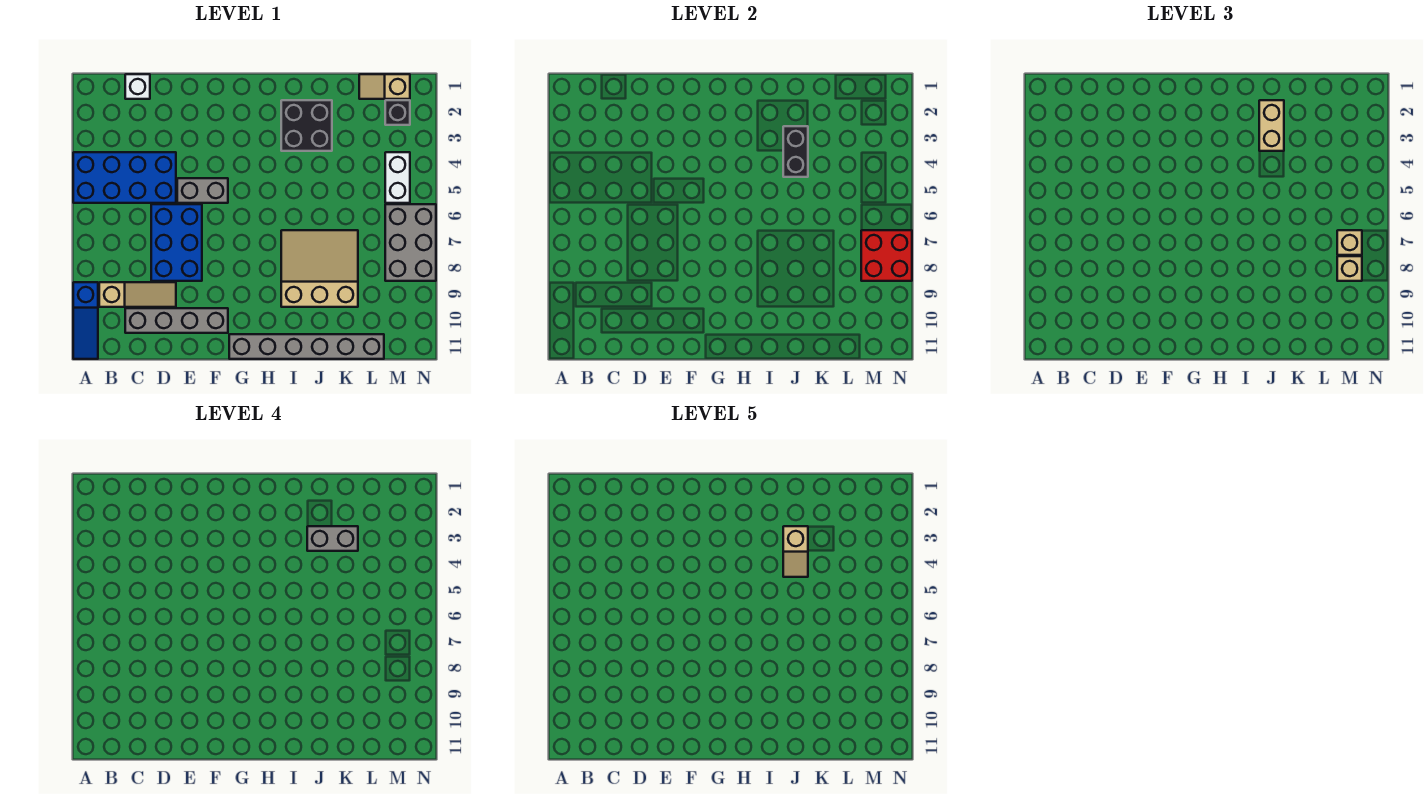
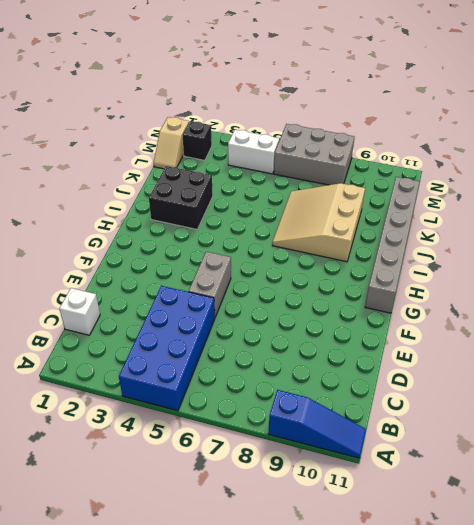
none -> tan 1x3 slope [99,282,176,307]
none -> grey 1x4 brick [125,308,228,333]
none -> blue 2x3 brick [151,204,202,281]

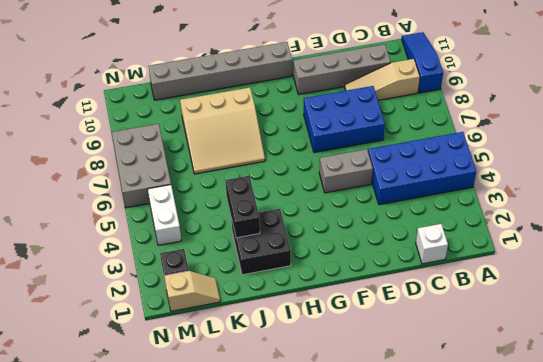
blue 2x3 brick [304,86,385,153] -> blue 2x3 brick turned to [151,204,202,281]
none -> red 2x2 brick [861,230,912,281]
none -> tan 1x2 brick [1259,100,1284,151]
none -> tan 1x1 brick [1337,230,1362,255]

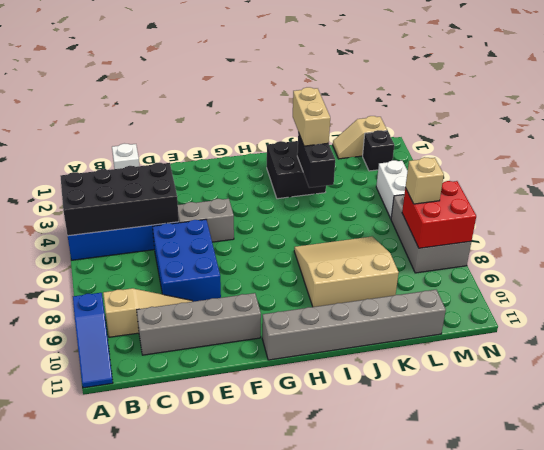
black 2x4 brick [60,163,179,236] -> none
none -> tan 1x1 brick [1337,256,1362,281]
none -> grey 1x2 brick [307,526,358,551]
none -> tan 1x2 slope [783,526,808,577]

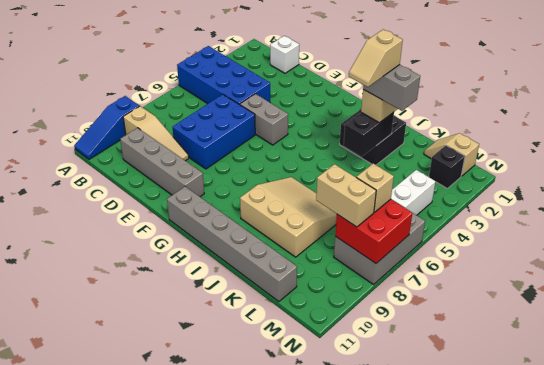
tan 1x2 brick [316,164,376,227] -> tan 1x1 brick [1337,256,1362,281]

